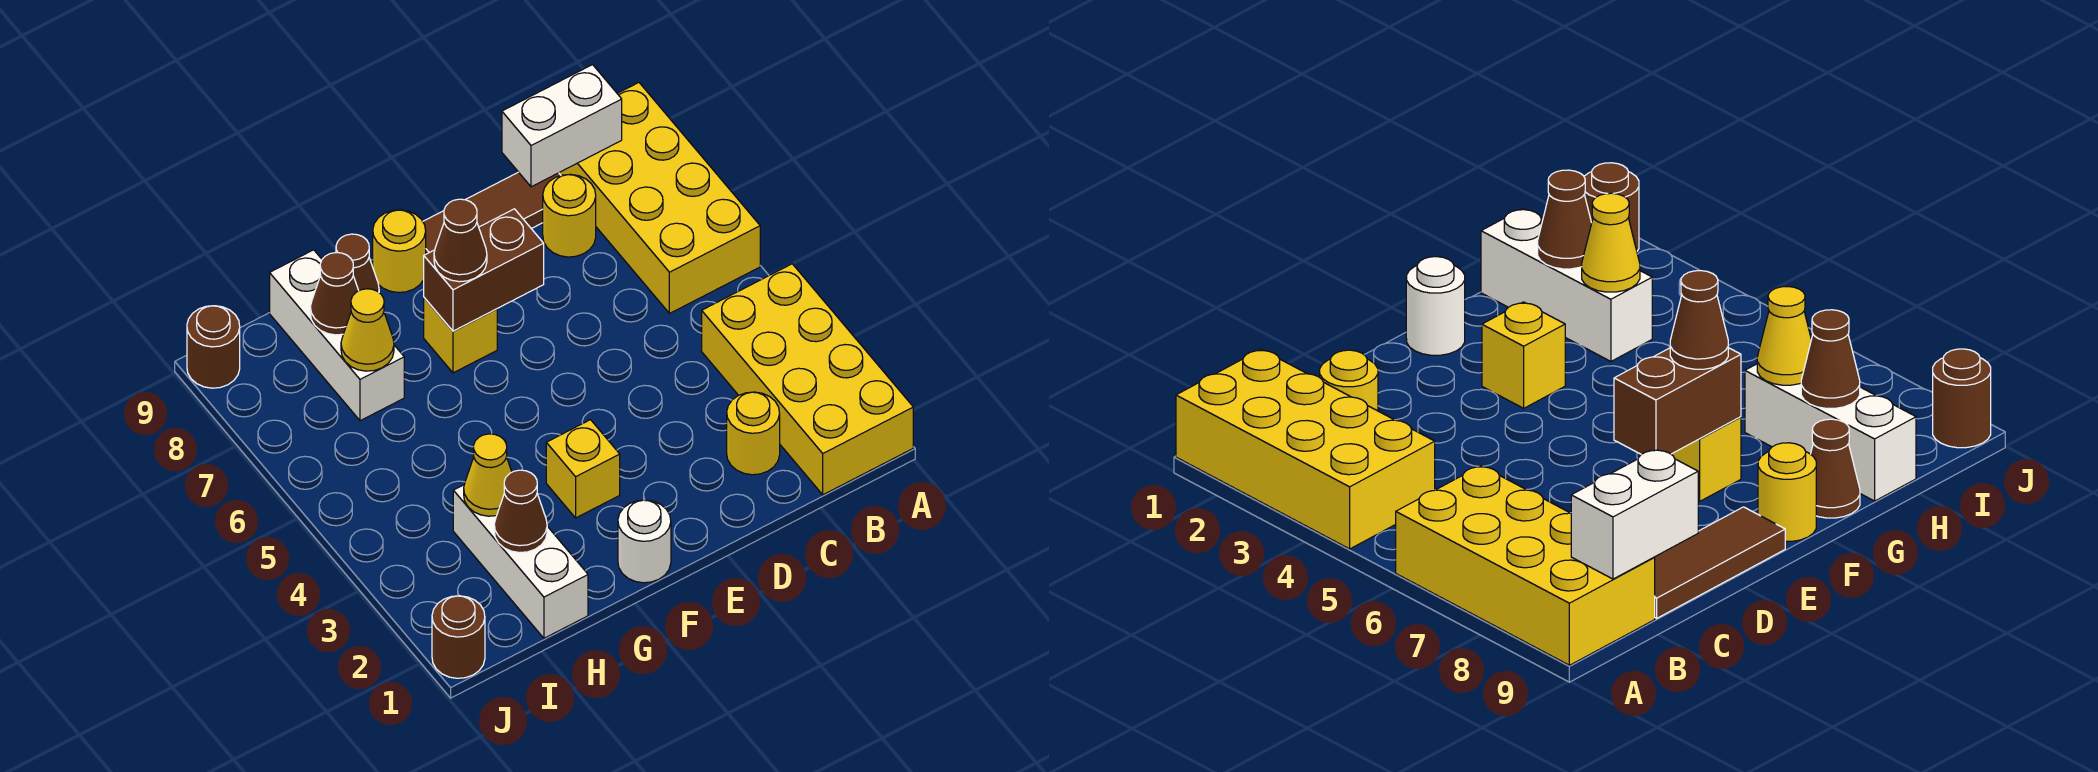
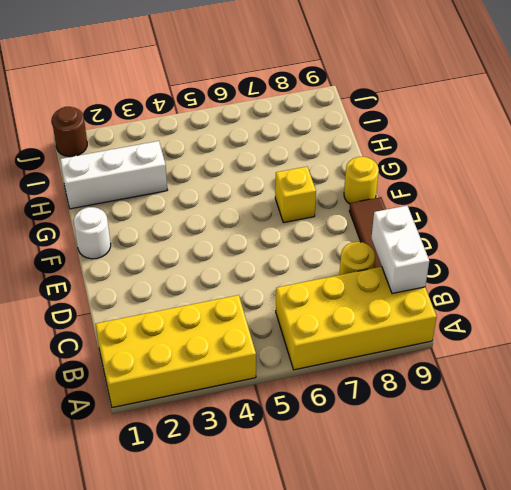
none -> yellow 1x1 round brick [727,392,780,475]
none -> yellow 1x1 brick [546,420,620,518]
none -> brown 1x1 cone [336,234,379,292]

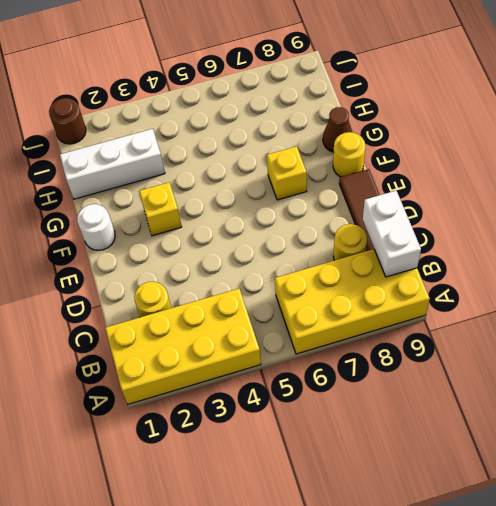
none -> white 1x3 brick [270,250,404,421]
none -> brown 1x1 round brick [187,306,240,388]
none -> brown 1x2 brick [424,209,544,331]

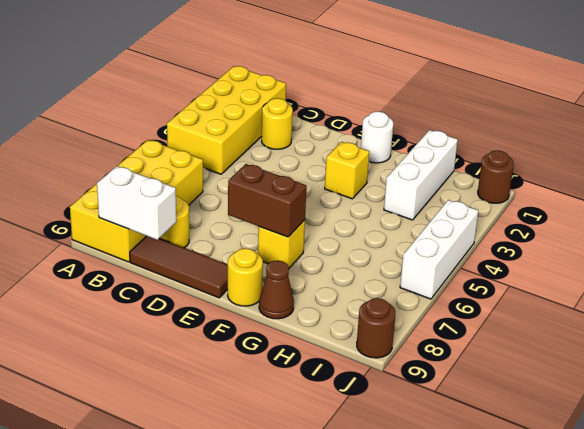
white 1x3 brick [400,200,478,299] -> white 1x3 brick moved to [270,250,404,421]
none -> brown 1x1 cone [494,470,547,553]
none -> yellow 1x1 cone [464,434,512,516]
none -> yellow 1x1 cone [341,289,394,371]

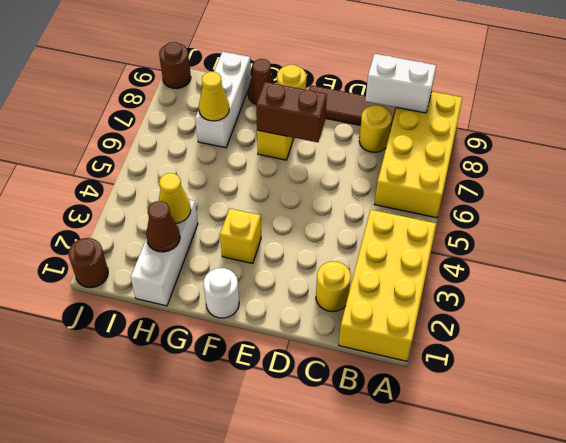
none -> brown 1x1 cone [310,253,359,335]
none -> brown 1x1 cone [434,199,487,282]

